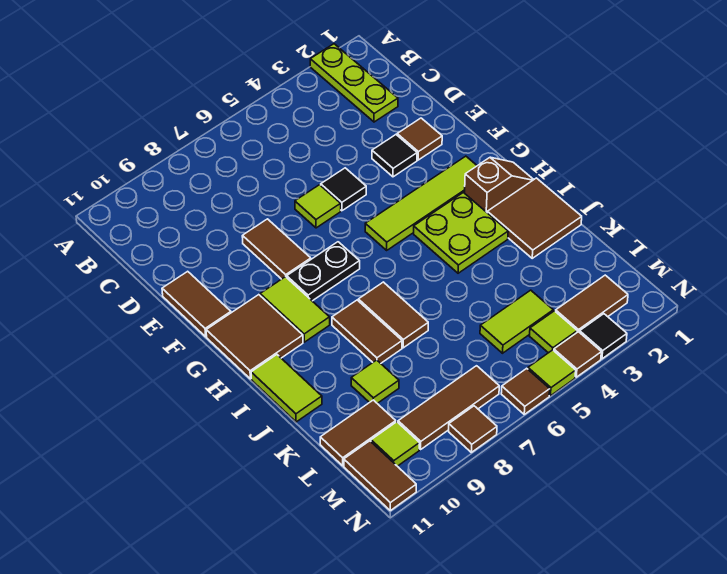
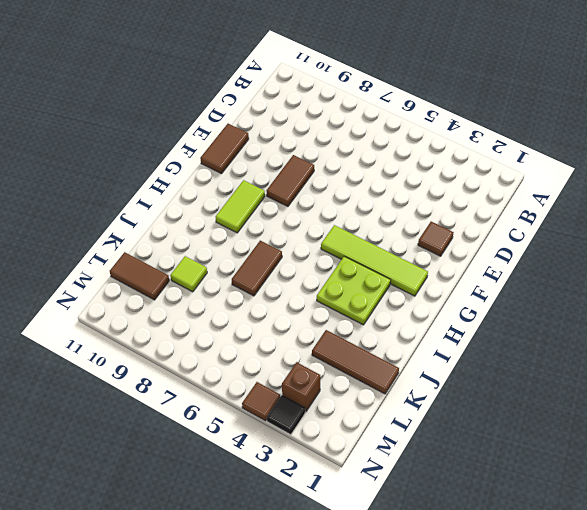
brown 1x3 tile [312,330,399,394] -> brown 1x3 tile moved to [398,366,499,449]
brown 1x1 brick [282,362,320,412] -> brown 1x2 tile [556,275,628,332]
none -> lime 1x3 plate [310,44,398,122]
none -> black 1x1 tile [372,135,417,177]
none -> black 1x1 tile [321,168,366,211]
none -> lime 1x1 tile [295,185,341,228]

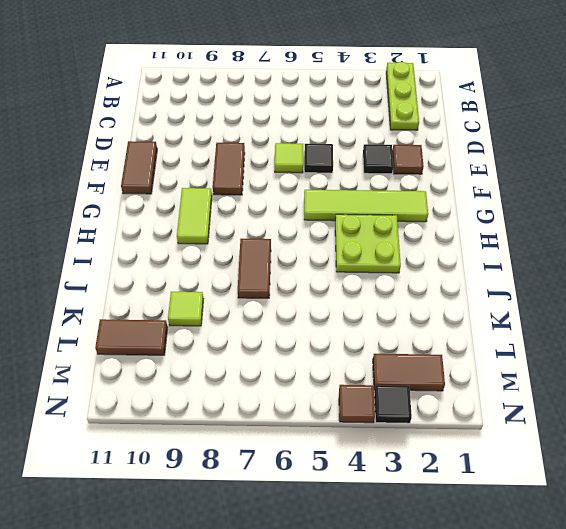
none -> black 1x2 plate [287,242,360,301]
none -> brown 2x2 tile [206,295,303,379]
none -> brown 1x2 slope [465,157,534,212]
none -> brown 2x2 tile [487,178,582,258]

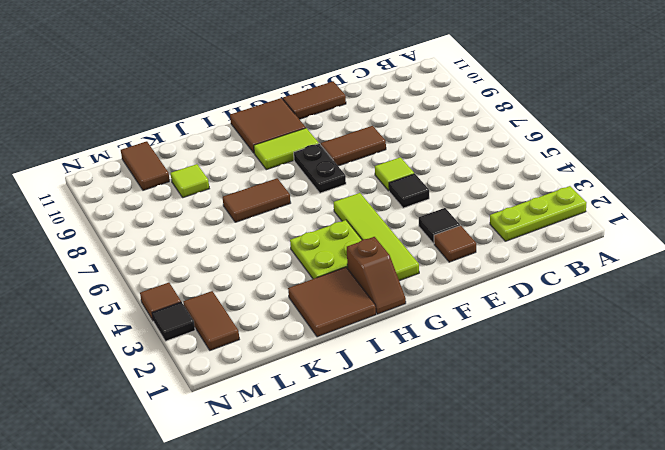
none -> brown 1x2 tile [332,300,402,363]
none -> lime 1x2 tile [251,355,322,422]
none -> lime 1x2 tile [480,290,553,353]
none -> lime 1x1 tile [530,311,577,353]

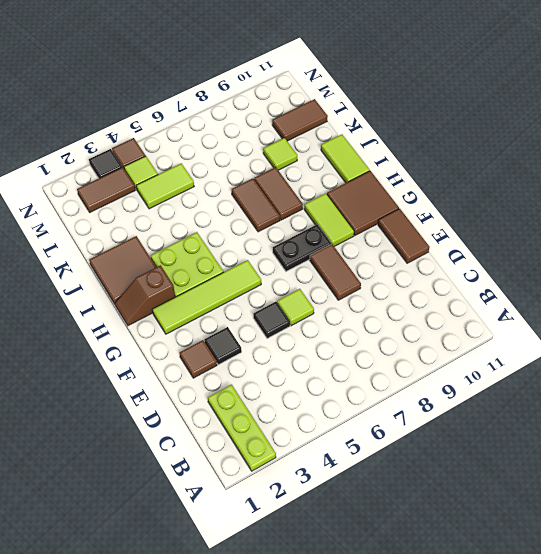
none -> brown 1x3 tile [398,366,499,449]
none -> lime 1x1 tile [371,422,420,466]
none -> brown 1x2 tile [344,441,416,511]
none -> lime 1x1 tile [528,350,576,396]

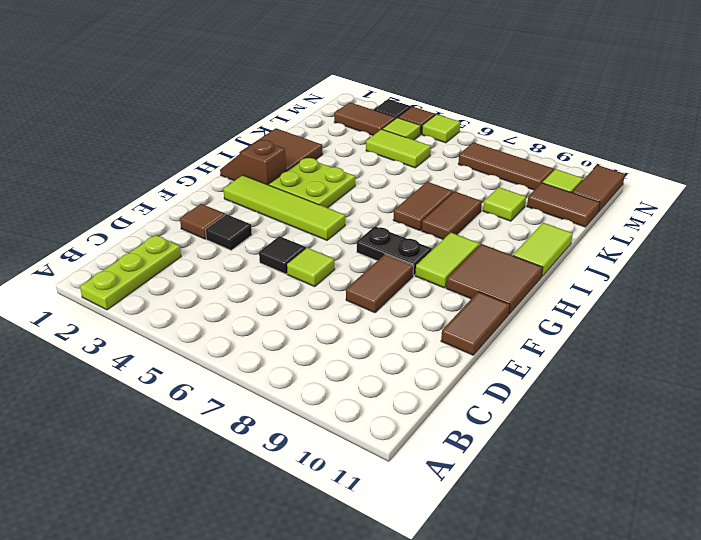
none -> brown 1x1 tile [501,368,550,414]
none -> brown 1x1 tile [449,406,497,452]

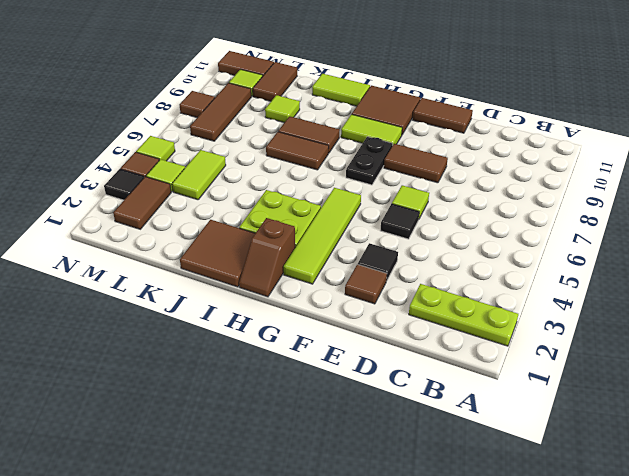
none -> brown 1x1 tile [501,368,550,414]

